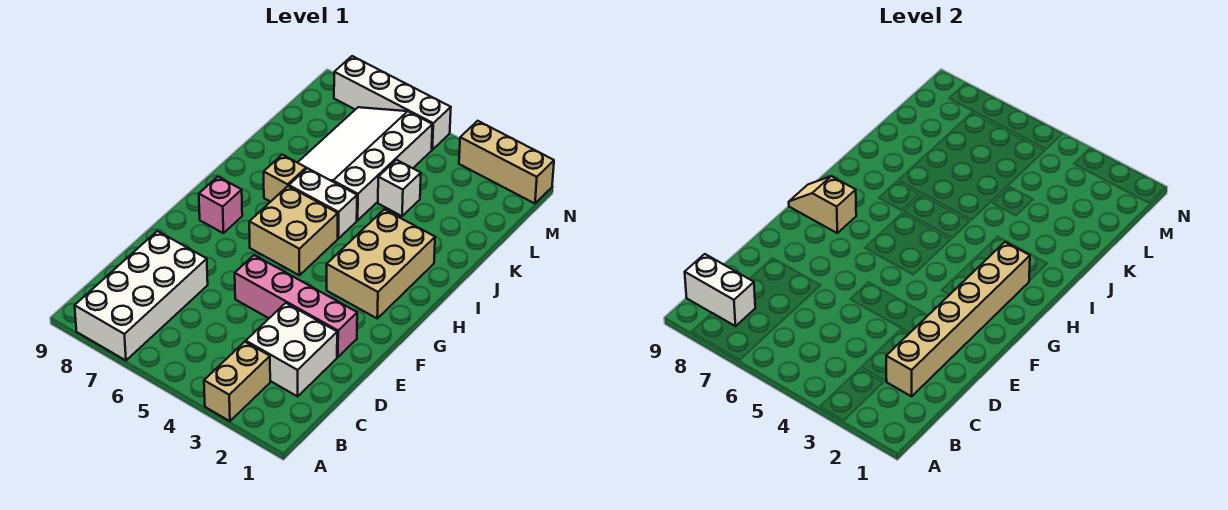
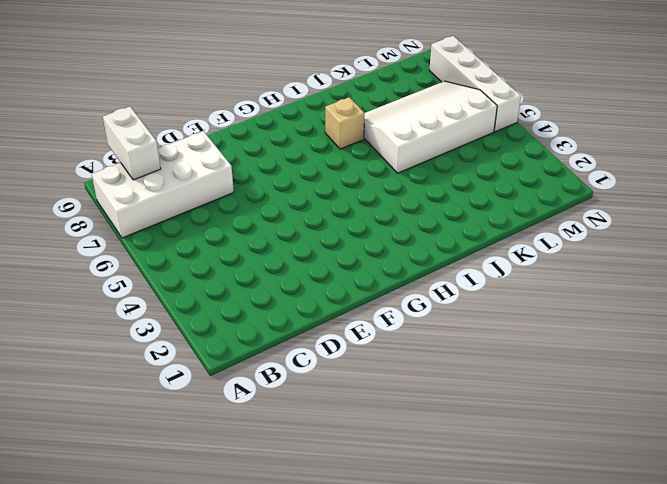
none -> tan 1x2 brick [204,342,270,421]
none -> white 2x2 brick [246,303,337,396]
none -> pink 1x4 brick [235,255,357,357]

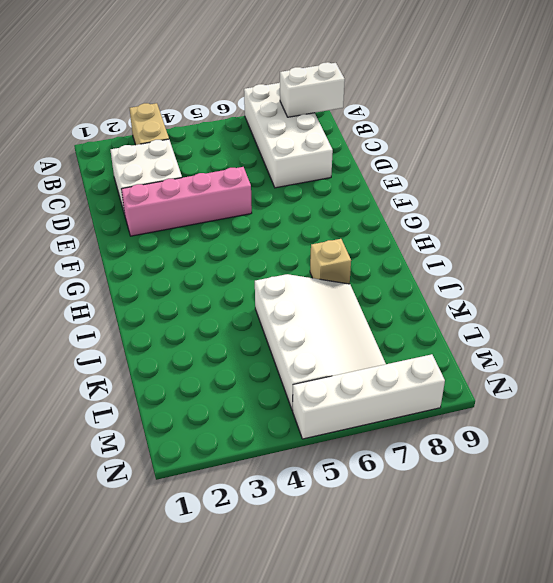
none -> tan 2x3 brick [327,209,435,318]
none -> tan 2x2 brick [249,186,338,275]
none -> pink 1x1 brick [199,177,242,233]

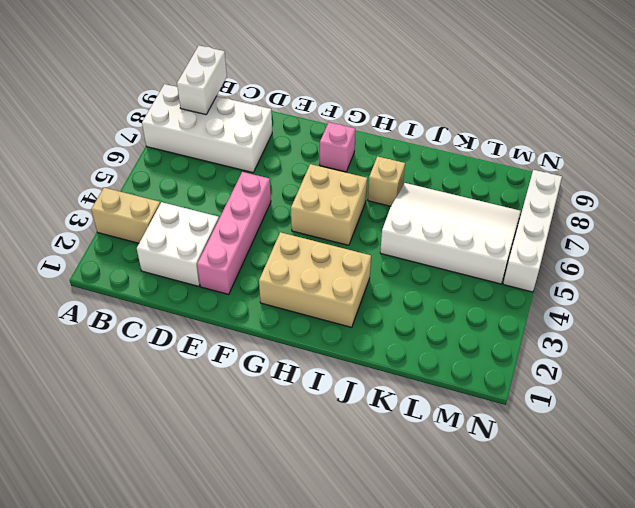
none -> white 1x2 brick [289,168,357,238]
none -> white 1x1 brick [378,160,421,216]
none -> tan 1x3 brick [459,121,554,204]

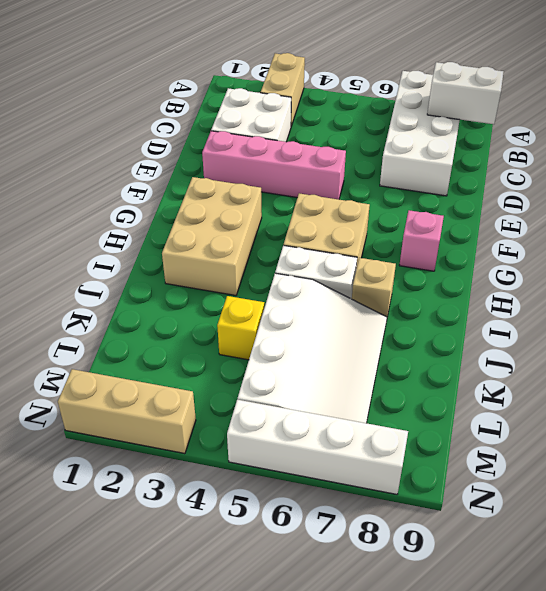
yellow 1x1 brick [217,296,264,360] -> white 1x1 brick [378,160,421,216]
none -> tan 1x6 brick [886,242,1030,396]
none -> tan 1x2 slope [789,176,856,233]

